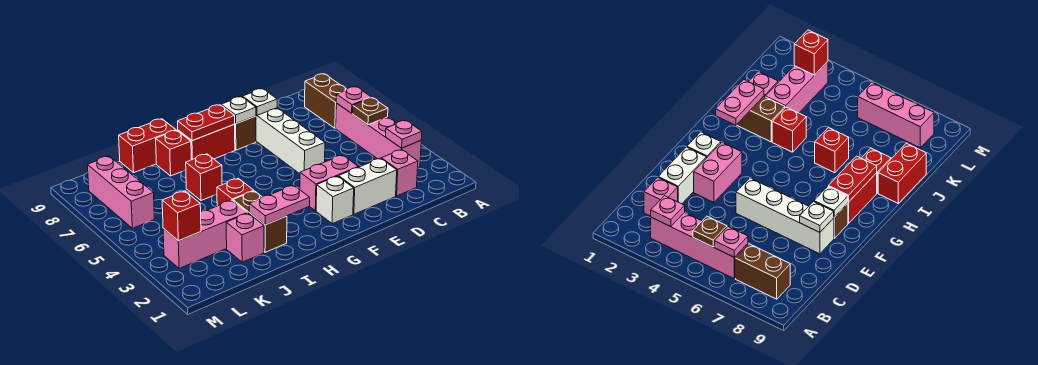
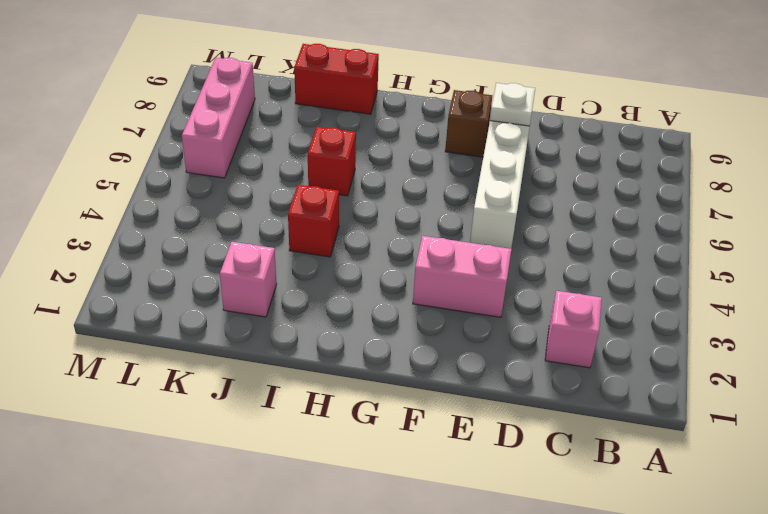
none -> pink 1x4 brick [336,103,421,167]
none -> brown 1x2 brick [305,74,347,128]
none -> white 1x2 brick [339,158,397,214]

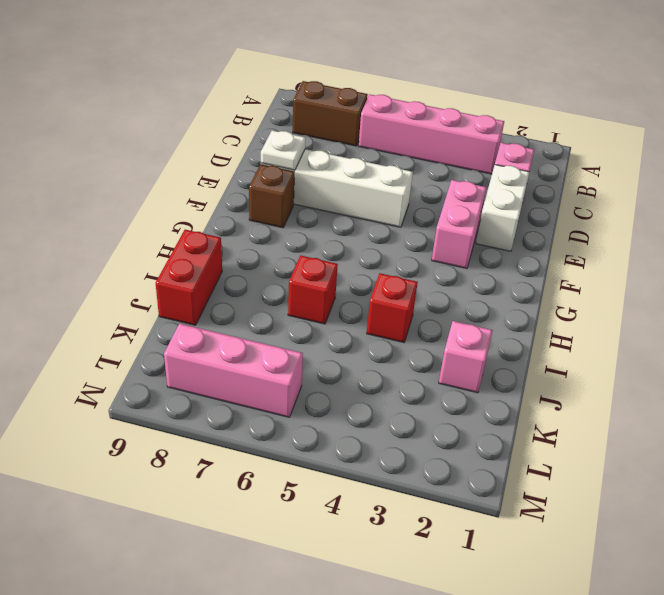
none -> white 1x1 brick [316,176,354,224]
none -> red 1x2 brick [178,124,235,160]
none -> brown 1x2 brick [233,191,287,252]

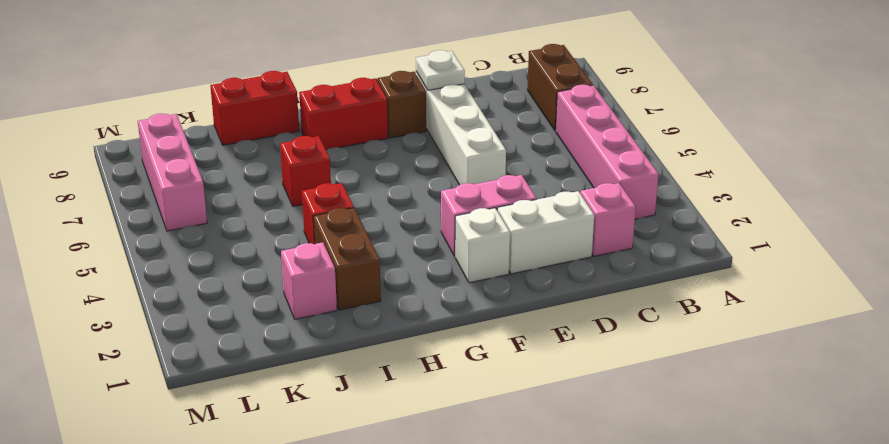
none -> red 1x1 brick [156,130,191,176]
none -> pink 1x3 brick [163,200,247,268]
none -> pink 1x1 plate [386,120,422,148]

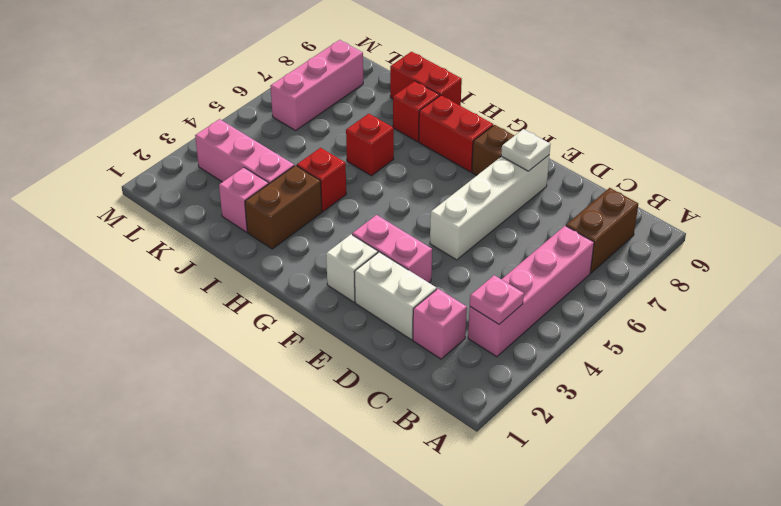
none -> brown 1x1 plate [352,98,388,125]
none -> pink 1x1 plate [336,87,372,113]
none -> white 1x1 plate [221,97,256,124]

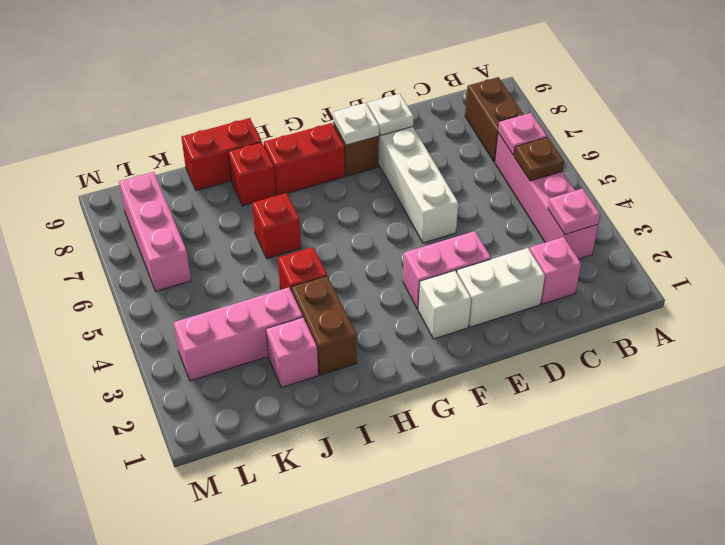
none -> red 1x2 plate [178,105,235,141]
none -> pink 1x2 plate [249,185,310,225]
none -> red 1x1 brick [162,191,201,241]

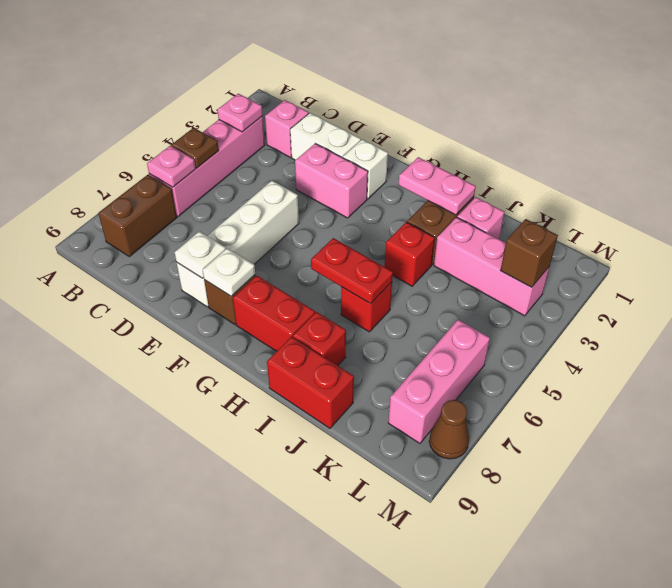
red 1x2 plate [311,238,393,304] -> red 1x2 plate moved to [178,105,235,141]
brown 1x1 brick [500,219,558,287] -> red 1x1 brick [162,191,201,241]
brown 1x1 cone [429,400,469,459] -> none

